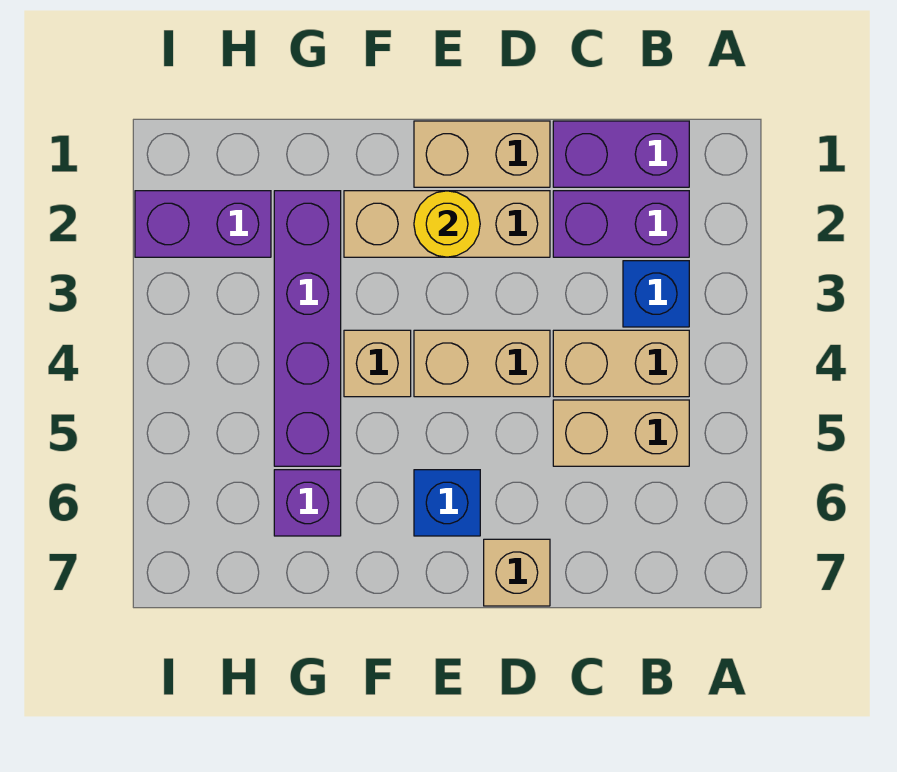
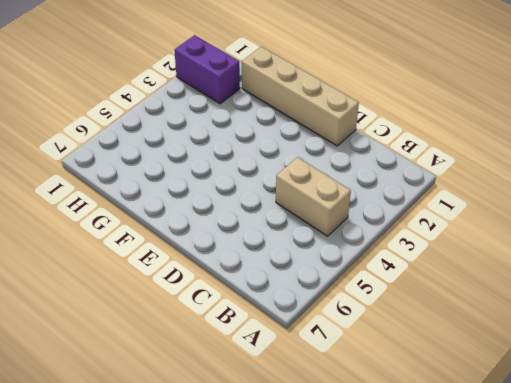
tan 1x4 brick [242,47,359,146] -> tan 1x2 brick [414,121,550,187]
none -> purple 1x2 brick [553,121,689,187]
none -> purple 1x2 brick [553,191,689,257]
none -> blue 1x1 brick [623,261,689,327]

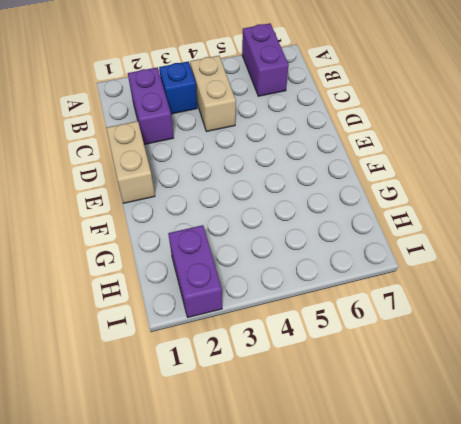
purple 1x2 brick [242,23,289,96] -> purple 1x2 brick moved to [553,121,689,187]
none -> tan 1x2 brick [553,400,689,466]
none -> tan 1x3 brick [344,191,550,257]
none -> tan 1x2 brick [414,330,550,397]

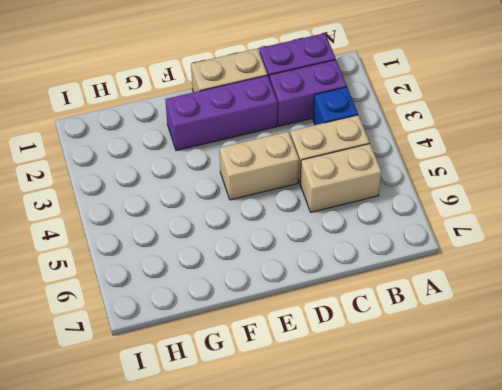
purple 1x3 brick [165,75,278,151] -> tan 1x3 brick [344,191,550,257]
none -> tan 1x1 brick [484,539,550,606]
none -> blue 1x1 brick [414,470,480,536]
none -> tan 1x1 brick [344,330,411,397]

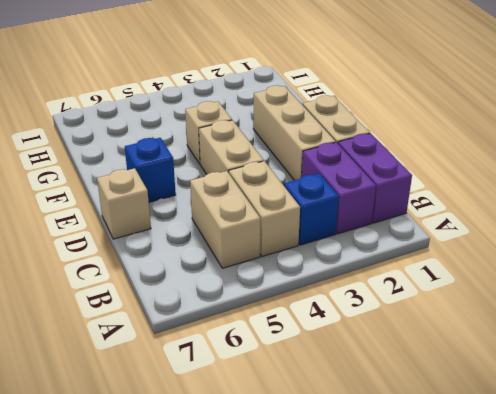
none -> purple 1x4 brick [274,191,341,466]
none -> purple 1x1 brick [274,470,341,536]
none -> purple 1x2 brick [135,191,271,257]

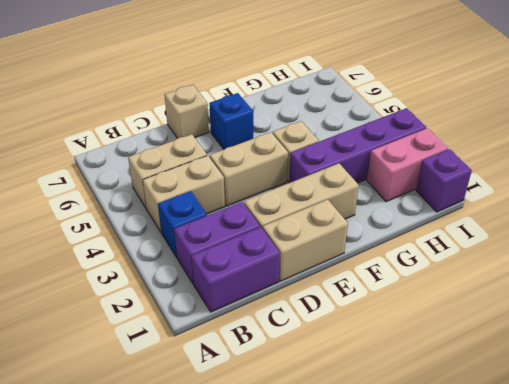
purple 1x4 brick [289,108,427,183] -> purple 1x4 brick turned to [274,191,341,466]
pink 1x2 brick [367,128,449,202] -> purple 1x2 brick [135,191,271,257]
purple 1x1 brick [416,149,472,212] -> purple 1x1 brick moved to [274,470,341,536]
none -> yellow 1x1 round brick [414,191,480,257]

